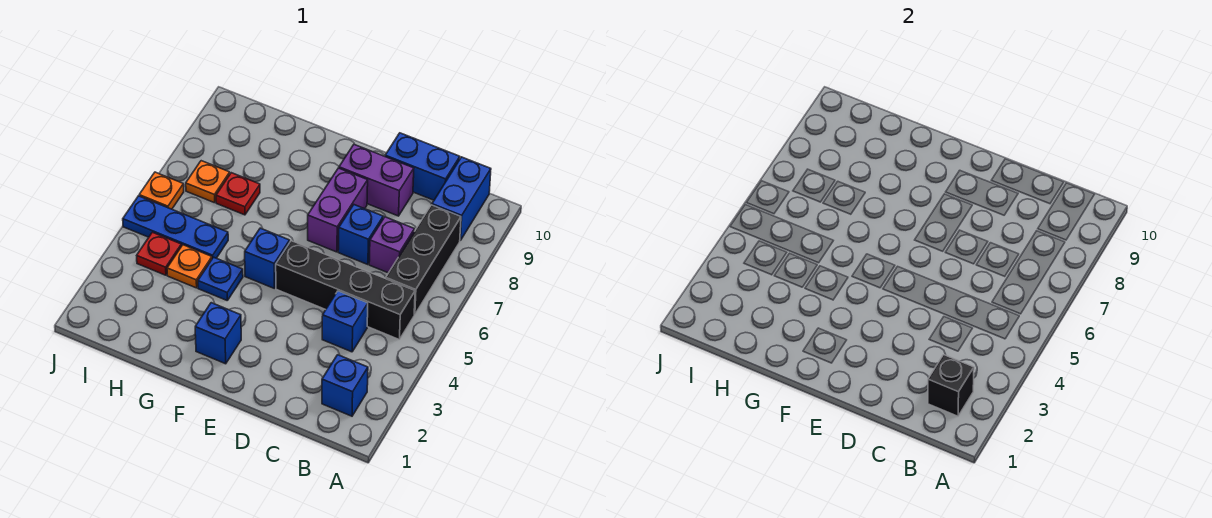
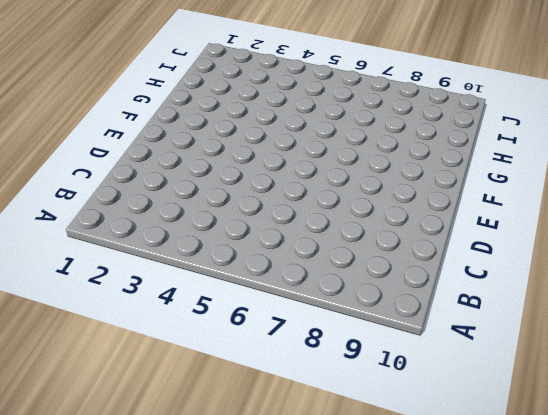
none -> blue 1x1 brick [322,355,368,416]
none -> black 1x4 brick [276,241,415,340]
none -> black 1x3 brick [386,205,461,314]

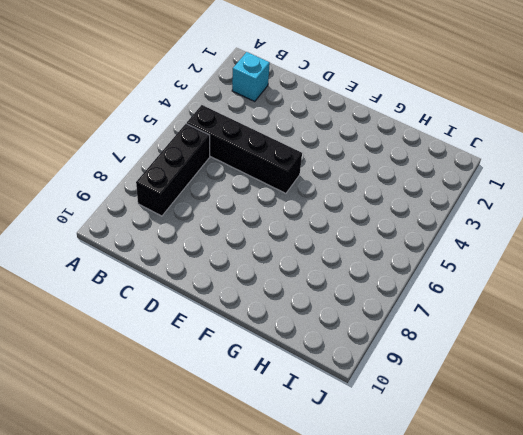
cyan 1x1 brick [232,52,270,101] -> blue 1x1 brick [322,355,368,416]
none -> blue 1x2 brick [432,157,491,240]
none -> blue 1x1 brick [322,291,368,352]
none -> purple 1x1 brick [369,217,414,273]

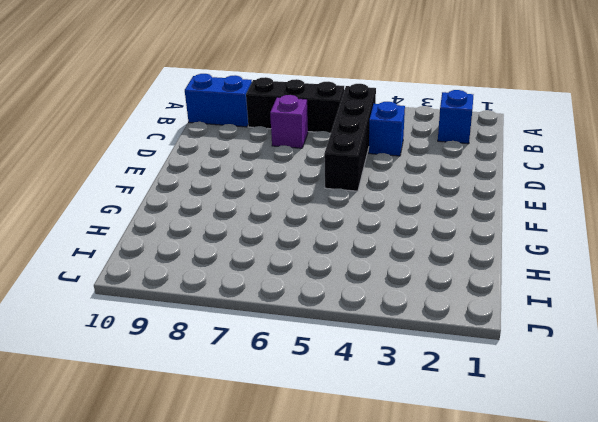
none -> blue 1x2 brick [385,133,460,200]
none -> blue 1x1 brick [338,205,383,265]
none -> purple 1x2 brick [339,144,414,216]

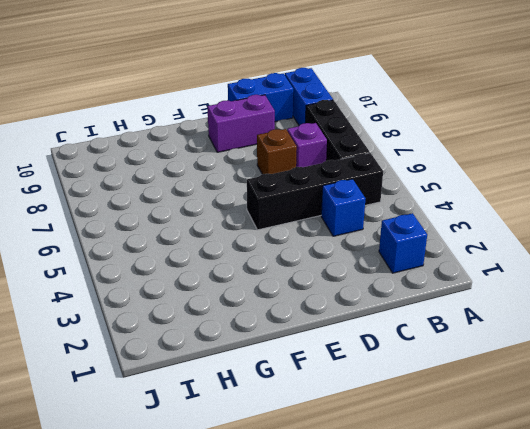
brown 1x1 brick [257,129,297,174] -> blue 1x1 brick [338,205,383,265]
none -> purple 1x2 brick [308,168,368,252]
none -> blue 1x1 brick [195,303,241,364]
none -> blue 1x1 brick [245,228,290,289]

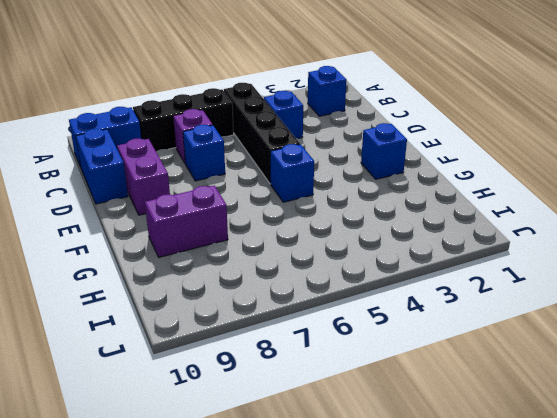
purple 1x2 brick [145,186,228,257] -> purple 1x2 brick moved to [308,168,368,252]
none -> blue 1x1 plate [198,257,243,300]
none -> orange 1x1 plate [167,245,212,288]
none -> blue 1x3 plate [123,196,228,258]

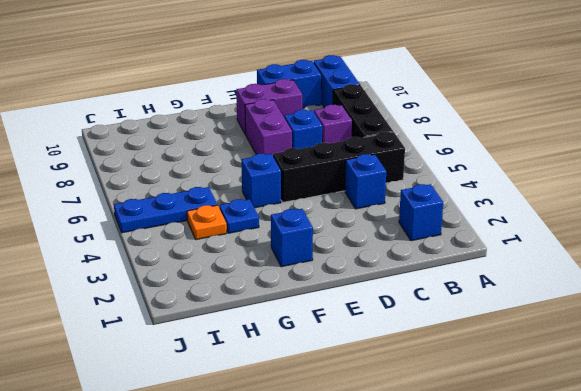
none -> red 1x1 plate [216,173,260,215]
none -> red 1x1 plate [137,232,181,275]
none -> orange 1x1 plate [186,161,230,203]

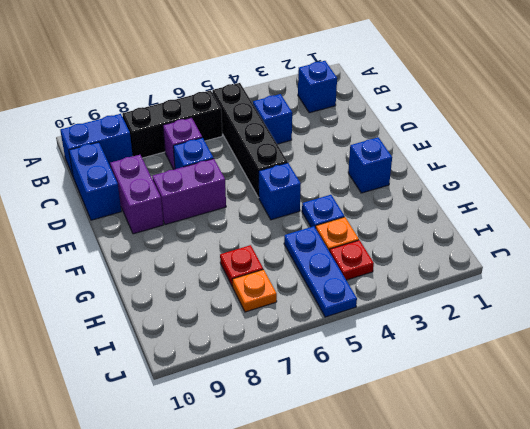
none -> orange 1x1 plate [139,172,184,209]
none -> black 1x1 brick [928,355,974,416]

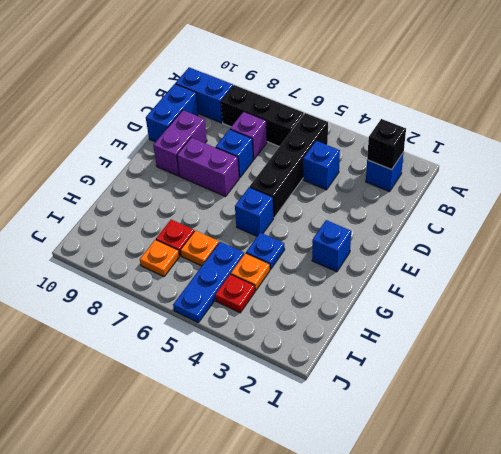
orange 1x1 plate [181,231,219,266] -> orange 1x1 plate moved to [139,172,184,209]

